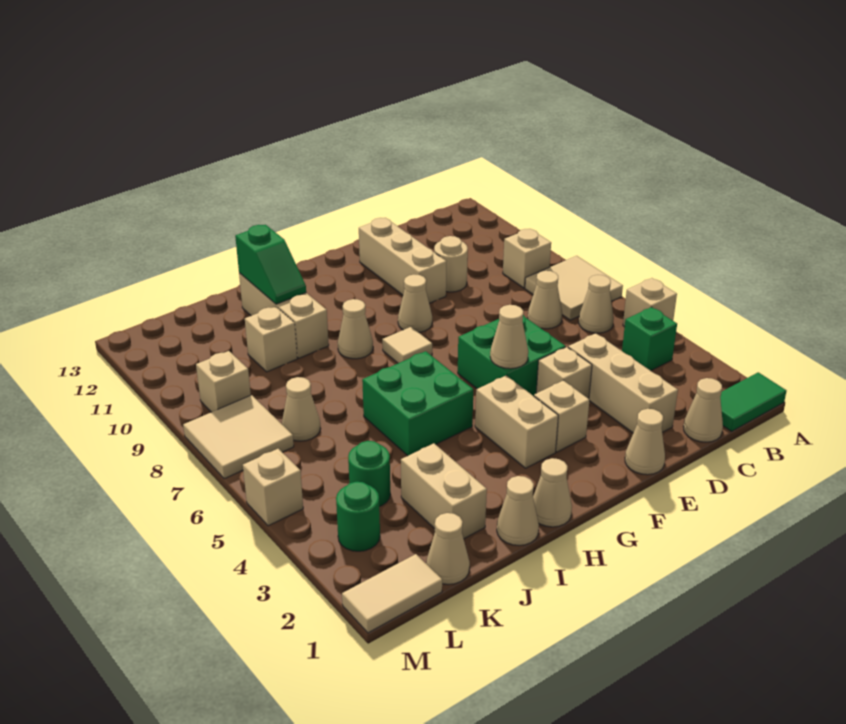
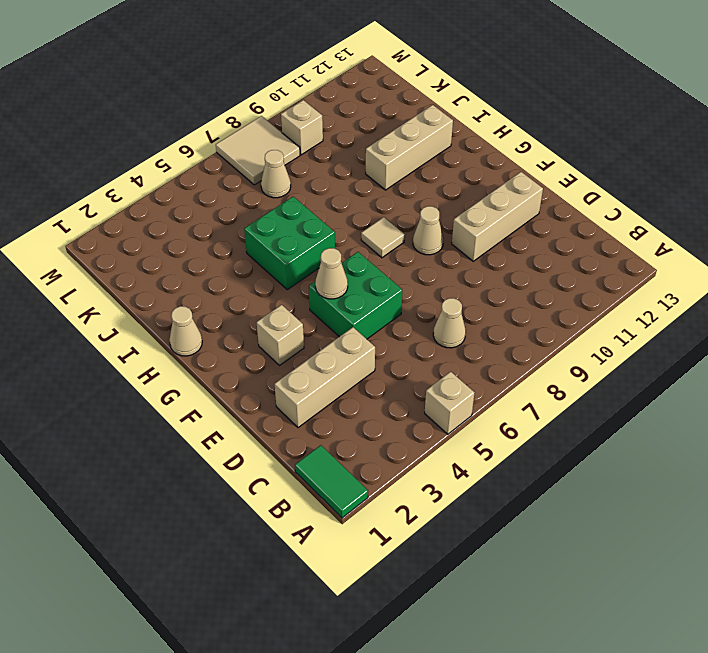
none -> tan 2x2 tile [525,256,623,320]
none -> green 1x1 brick [622,307,677,371]
none -> tan 1x1 cone [579,275,614,333]
none -> tan 1x1 brick [503,229,551,288]

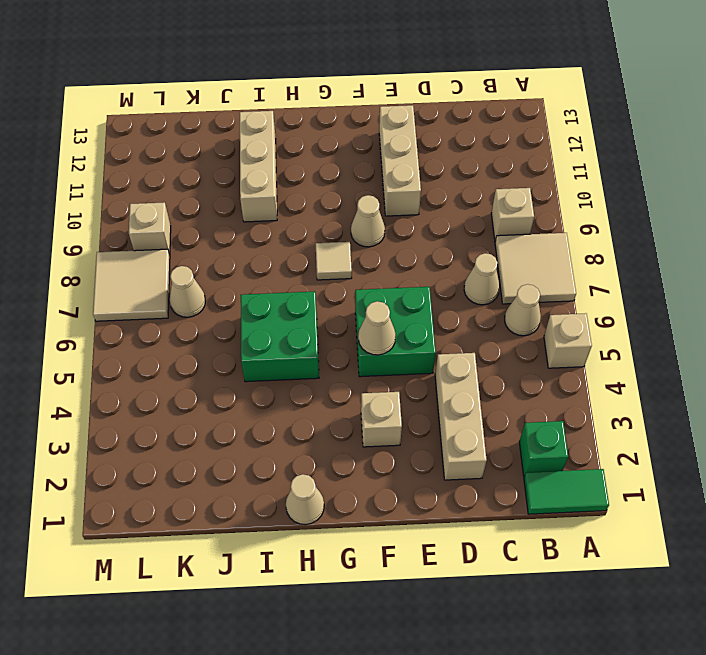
green 1x1 brick [519,421,568,476] -> green 1x1 brick moved to [622,307,677,371]
none -> tan 1x1 cone [683,378,723,442]
none -> tan 1x1 round brick [434,236,468,292]
none -> tan 1x1 cone [625,409,665,475]
none -> tan 1x1 brick [536,347,592,399]

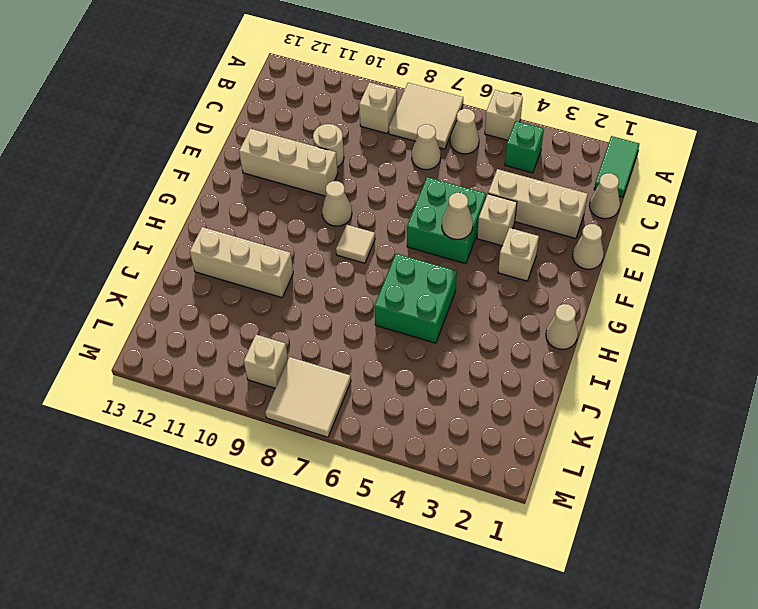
none -> tan 1x2 brick [475,375,558,468]
none -> tan 1x1 cone [338,299,373,359]
none -> tan 1x1 cone [497,476,539,546]
none -> tan 1x2 brick [401,443,487,539]

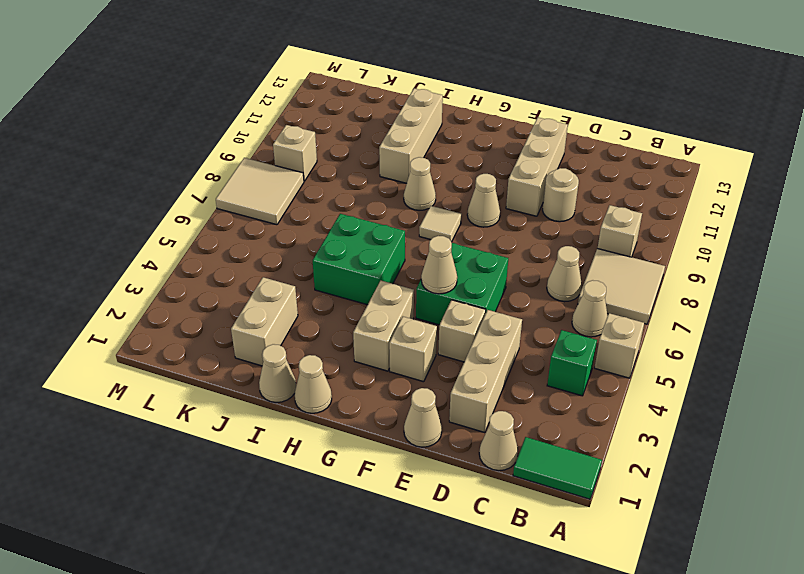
none -> tan 1x1 brick [245,306,297,372]
none -> tan 1x1 cone [426,513,470,585]
none -> green 1x1 round brick [348,441,390,506]
none -> tan 1x1 cone [282,377,320,441]

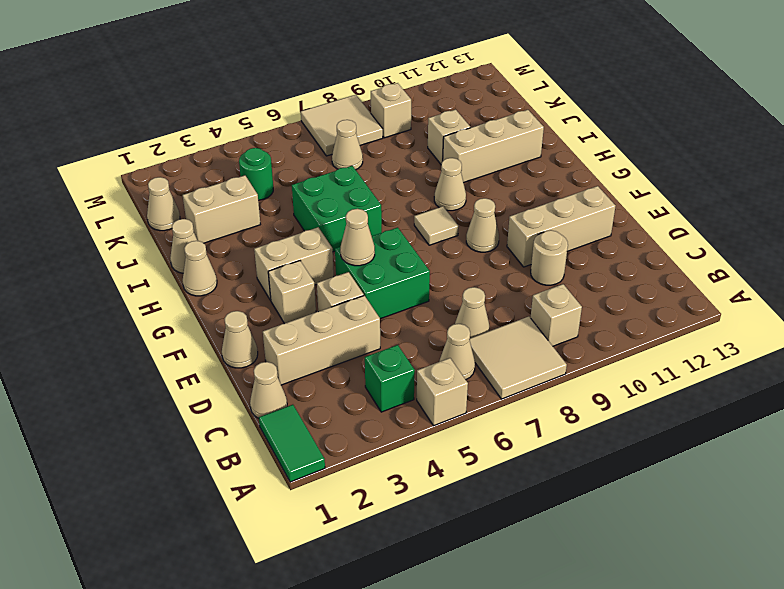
none -> tan 1x2 tile [342,554,442,633]
none -> green 1x1 round brick [336,482,380,551]
none -> tan 1x1 brick [243,449,303,526]
none -> green 1x2 slope [235,225,306,304]

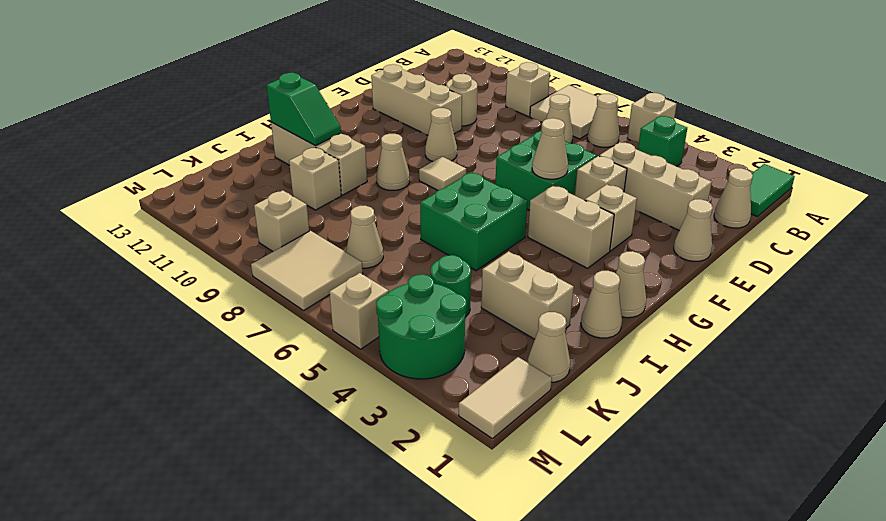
green 2x2 round brick [376,274,467,379] -> green 1x1 round brick [336,482,380,551]

